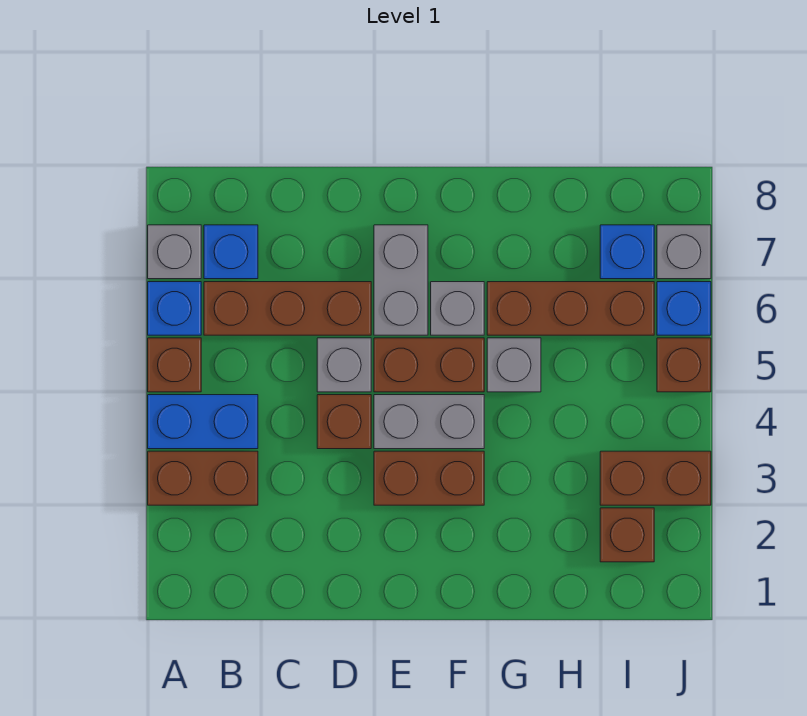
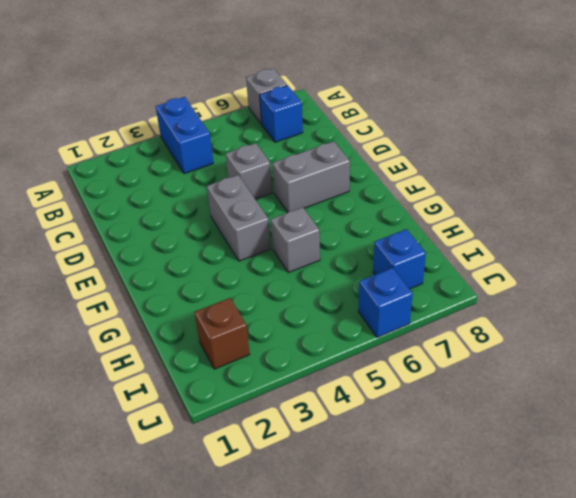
none -> brown 1x2 brick [148,451,258,505]
none -> brown 1x1 brick [148,338,201,392]
none -> blue 1x1 brick [148,282,201,335]

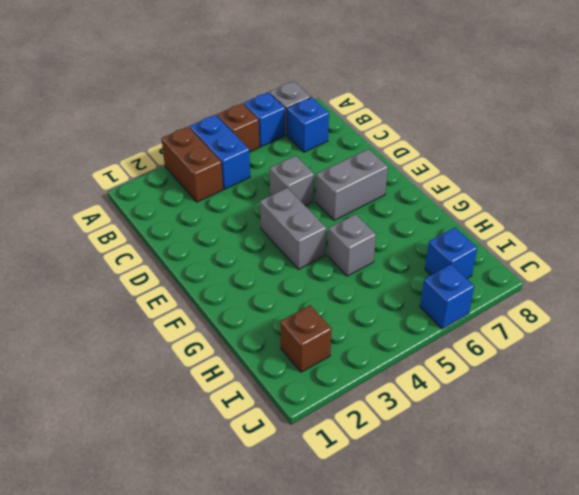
none -> brown 1x3 brick [204,282,371,335]
none -> brown 1x1 brick [317,395,371,449]
none -> brown 1x2 brick [374,451,484,505]

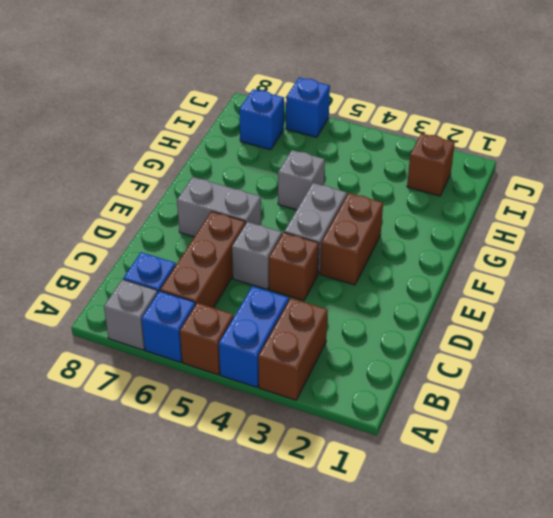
none -> brown 1x2 brick [374,338,484,392]
none -> grey 1x1 brick [431,282,484,335]
none -> brown 1x3 brick [487,282,654,335]

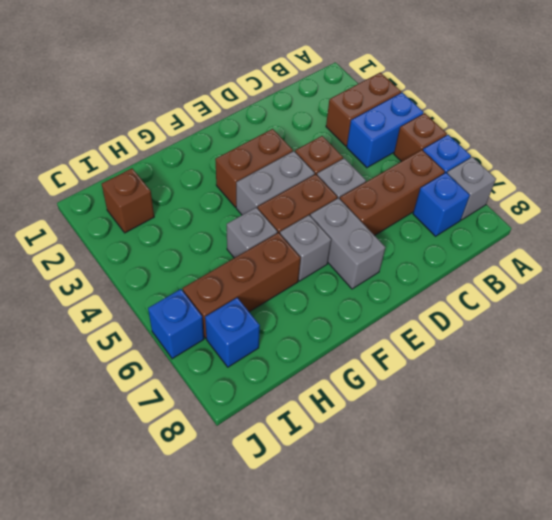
none -> brown 1x2 brick [600,451,711,505]
none -> brown 1x1 brick [657,338,711,392]
none -> grey 1x1 brick [657,225,711,279]

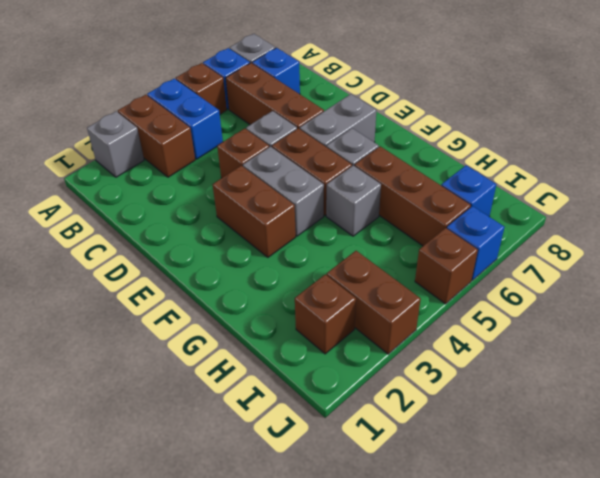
grey 1x1 brick [87,111,144,177] -> grey 1x1 brick moved to [657,225,711,279]

